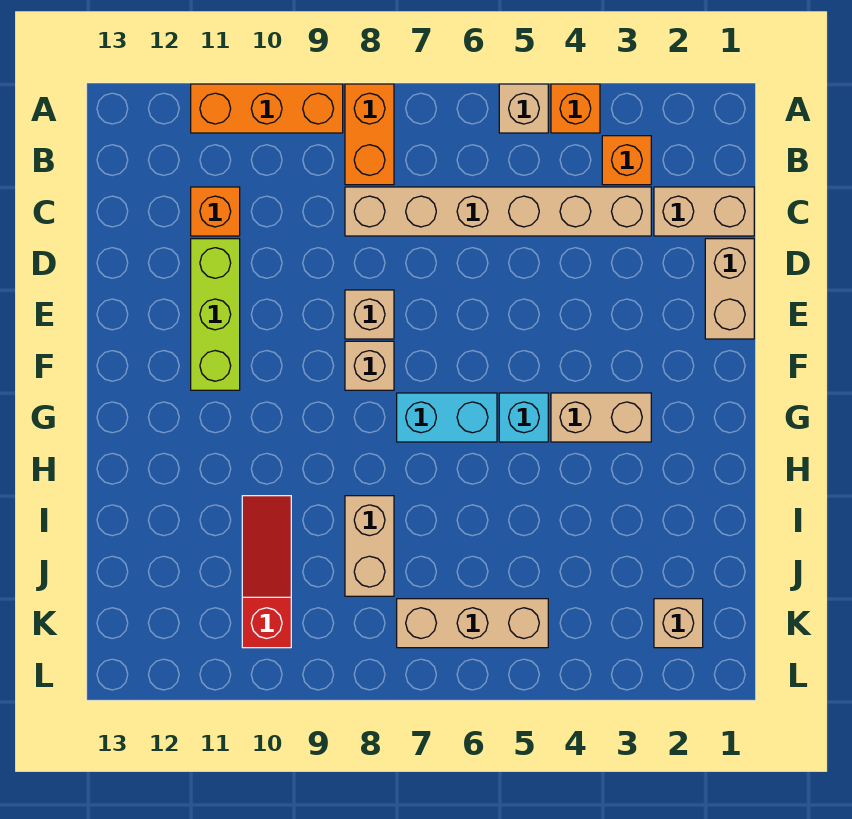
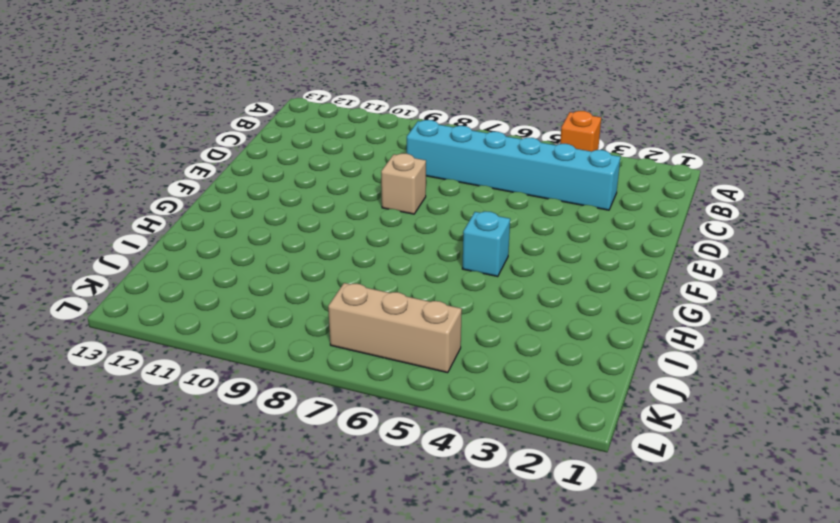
cyan 1x6 brick [407,120,620,210] -> tan 1x6 brick [345,187,651,236]
none -> tan 1x1 brick [499,84,548,133]
none -> orange 1x2 brick [345,84,394,185]
none -> orange 1x3 brick [191,84,343,133]

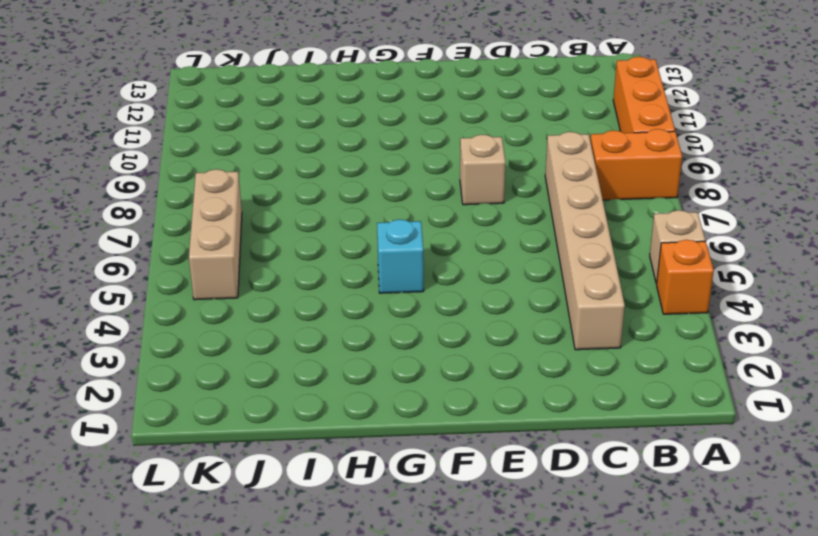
none -> orange 1x1 brick [602,136,651,185]
none -> tan 1x2 brick [654,187,754,236]
none -> orange 1x1 brick [191,187,240,236]

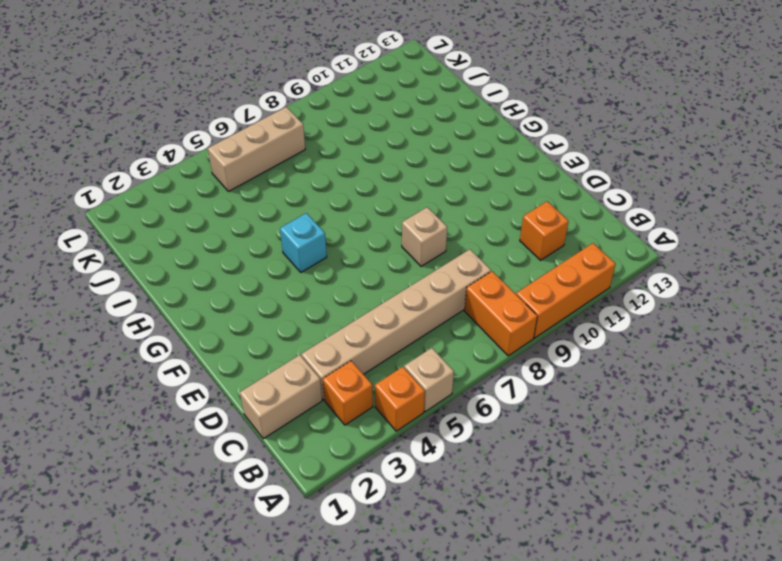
none -> tan 1x2 brick [705,239,754,339]
none -> lime 1x3 brick [191,239,240,390]
none -> tan 1x1 brick [345,341,394,390]

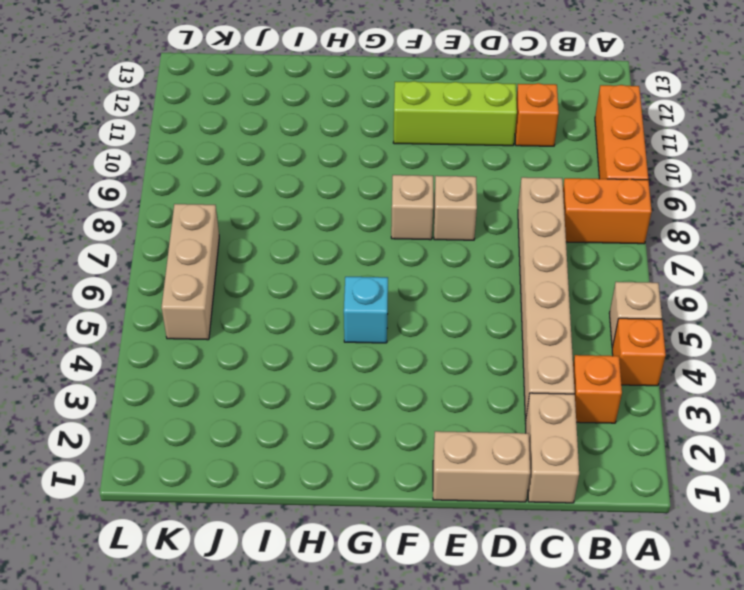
none -> tan 1x2 brick [551,393,651,442]
none -> cyan 1x2 brick [397,393,497,442]
none -> tan 1x2 brick [345,496,394,596]

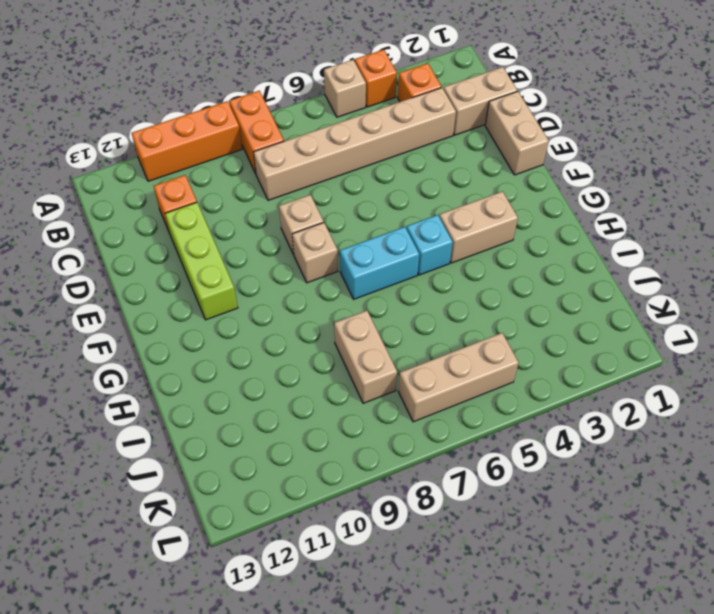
none -> red 1x3 slope [242,496,291,648]
none -> tan 1x1 brick [654,599,703,648]

